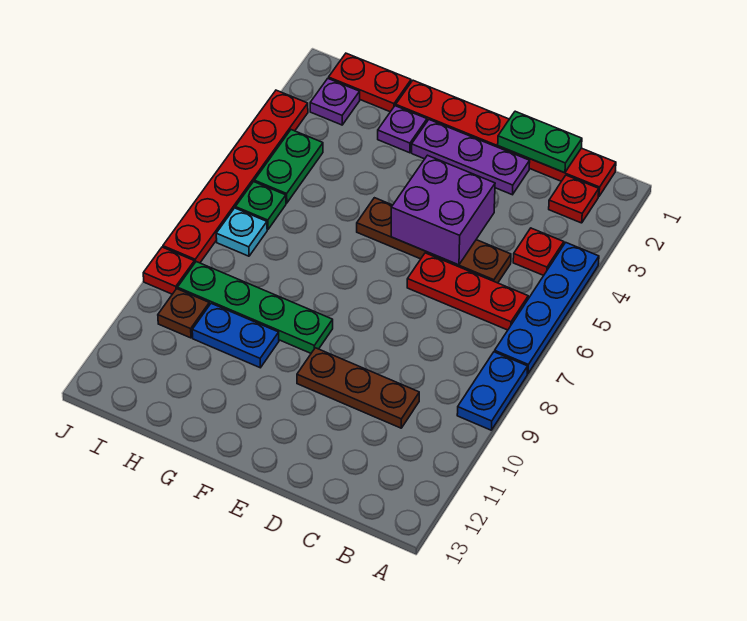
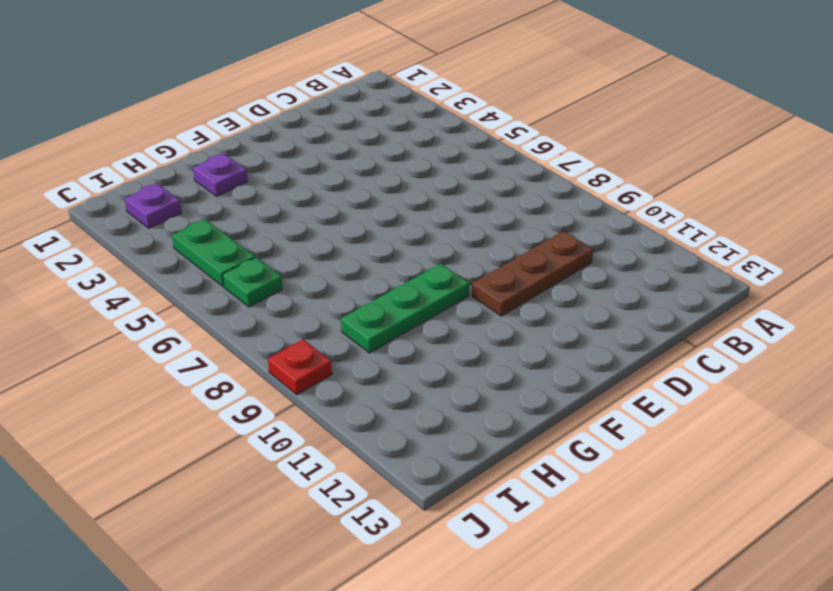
green 1x3 plate [341,264,469,353] -> green 1x4 plate [178,262,333,353]
none -> blue 1x4 plate [495,243,599,374]
none -> blue 1x2 plate [457,352,528,430]
none -> red 1x6 plate [396,80,616,197]

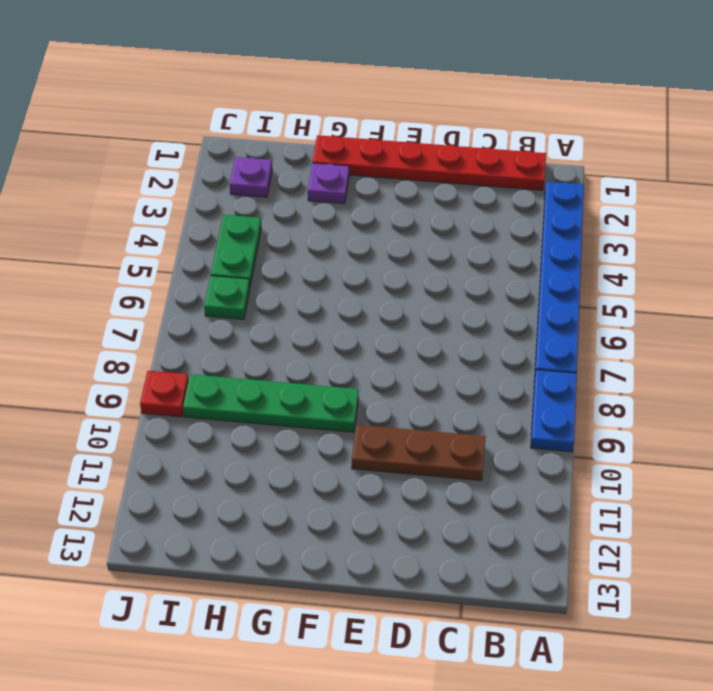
blue 1x6 plate [535,182,584,373] -> blue 1x4 plate [495,243,599,374]
none -> red 1x1 plate [549,175,599,223]
none -> red 1x1 plate [513,228,564,276]
none -> red 1x3 plate [407,253,528,330]

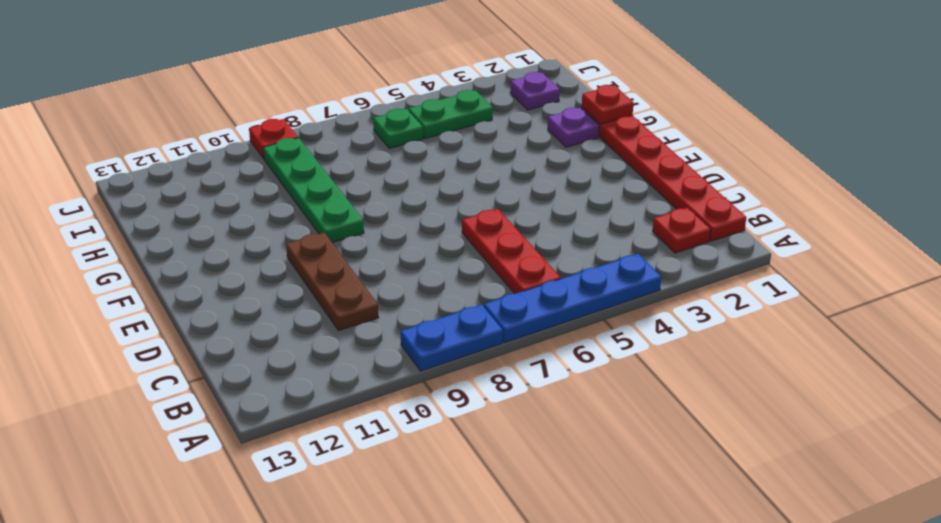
red 1x1 plate [582,85,634,124] -> red 1x1 plate moved to [513,228,564,276]
none -> brown 1x4 plate [357,198,511,283]
none -> purple 1x3 plate [412,120,530,195]
none -> blue 1x2 plate [192,303,279,368]

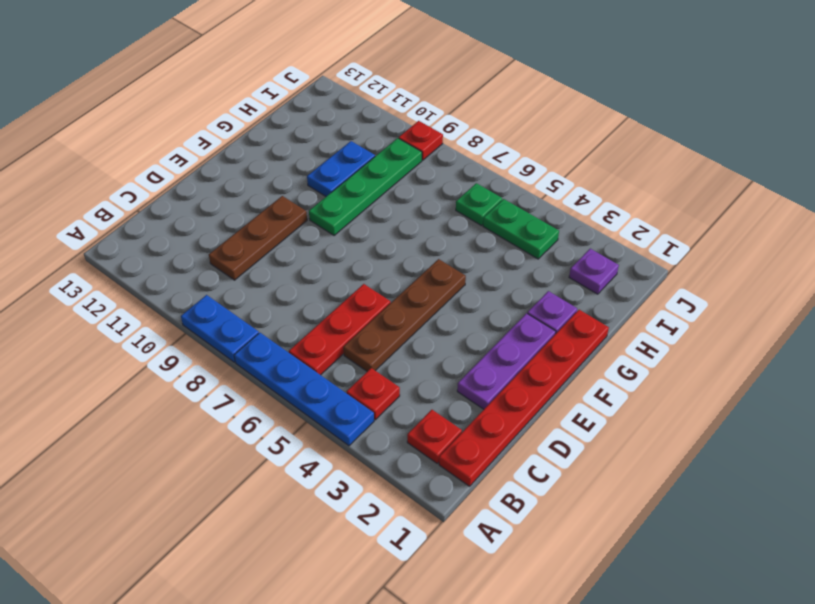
none -> red 1x2 plate [329,53,411,112]
none -> cyan 1x1 plate [216,208,267,256]
none -> brown 1x1 plate [158,289,209,338]

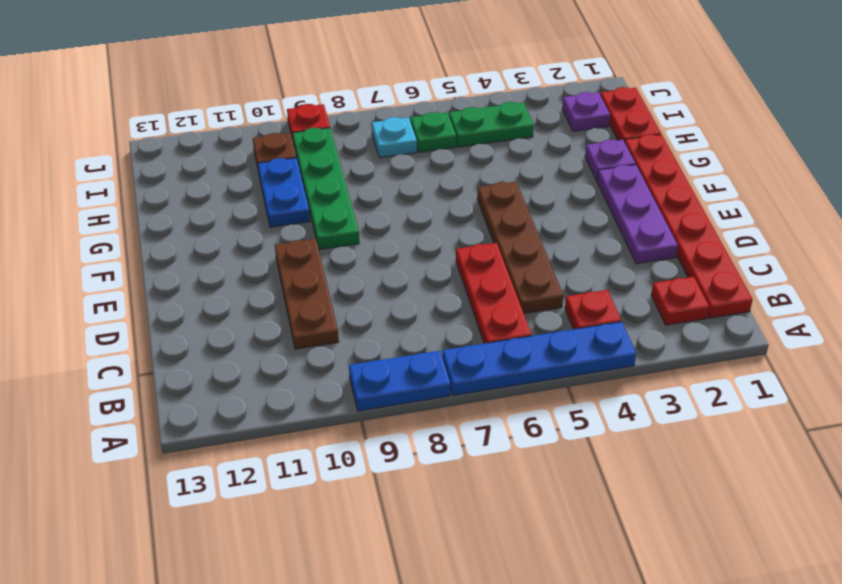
none -> red 1x6 plate [163,90,308,263]
none -> green 1x2 plate [498,111,582,173]
none -> purple 2x2 brick [391,155,495,265]

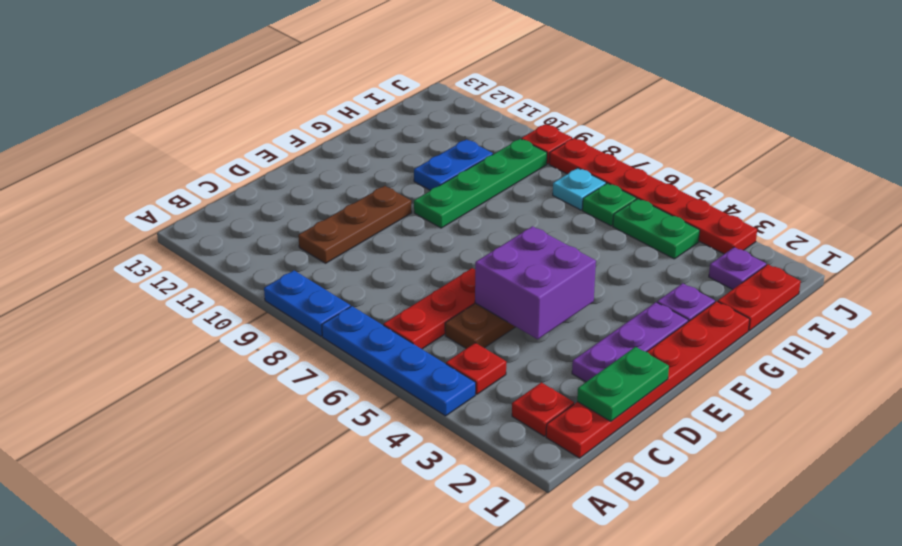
none -> brown 1x1 plate [158,289,209,338]

